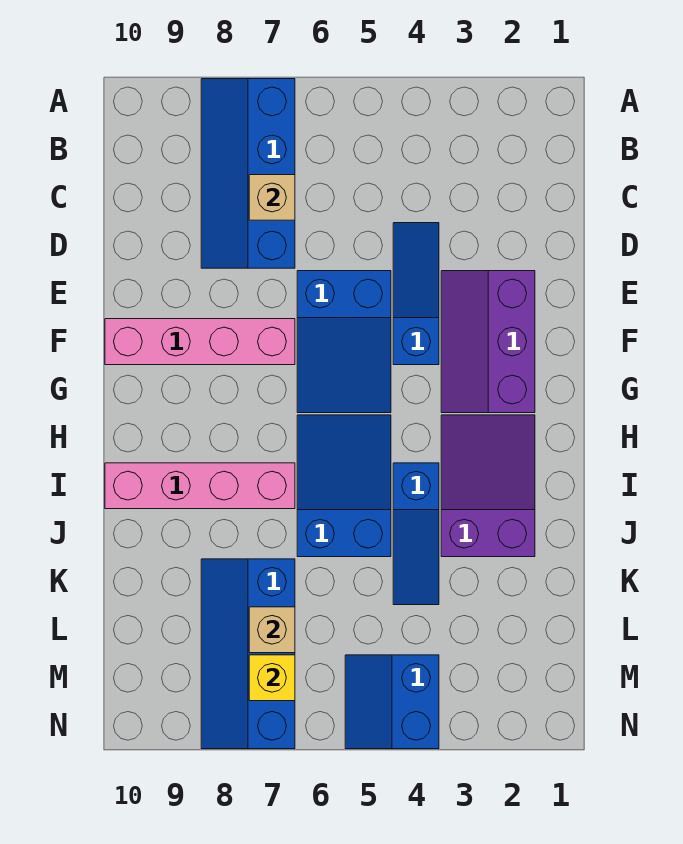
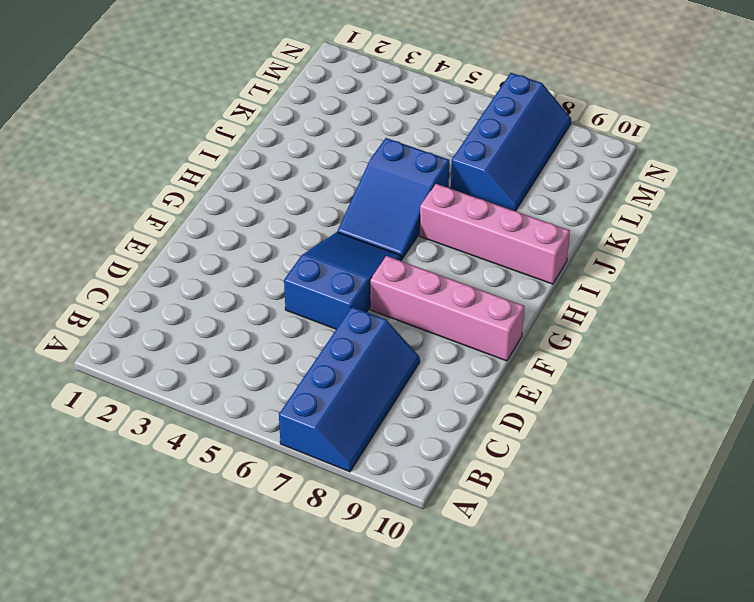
none -> blue 1x3 slope [393,223,439,365]
none -> purple 2x3 slope [441,271,535,413]
none -> purple 2x3 slope [441,415,535,557]

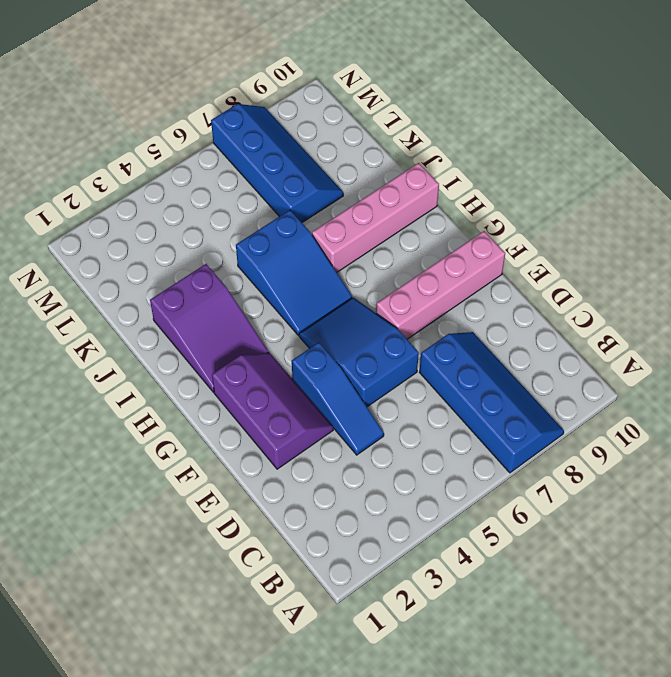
none -> blue 1x3 slope [393,463,439,605]
none -> blue 2x2 slope [345,655,439,749]
none -> tan 1x1 brick [249,175,295,220]

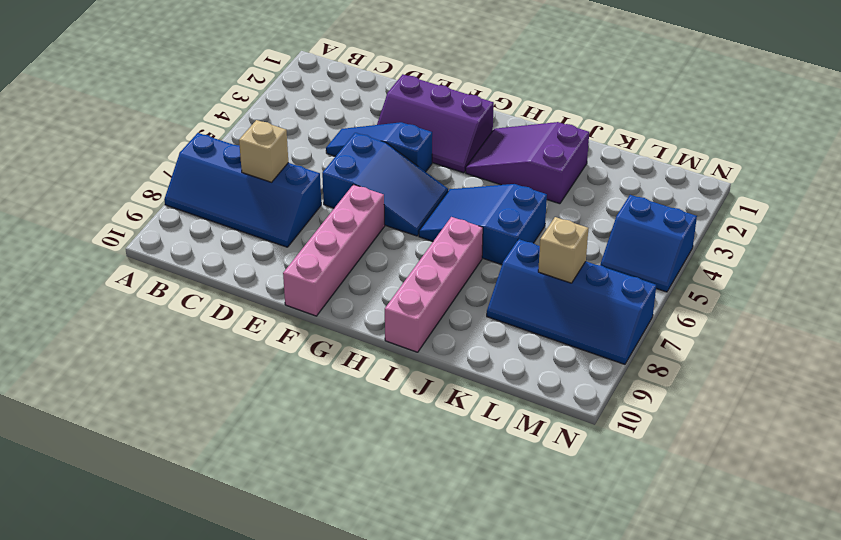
none -> blue 1x3 slope [393,463,439,605]
none -> yellow 1x1 brick [249,655,295,701]

